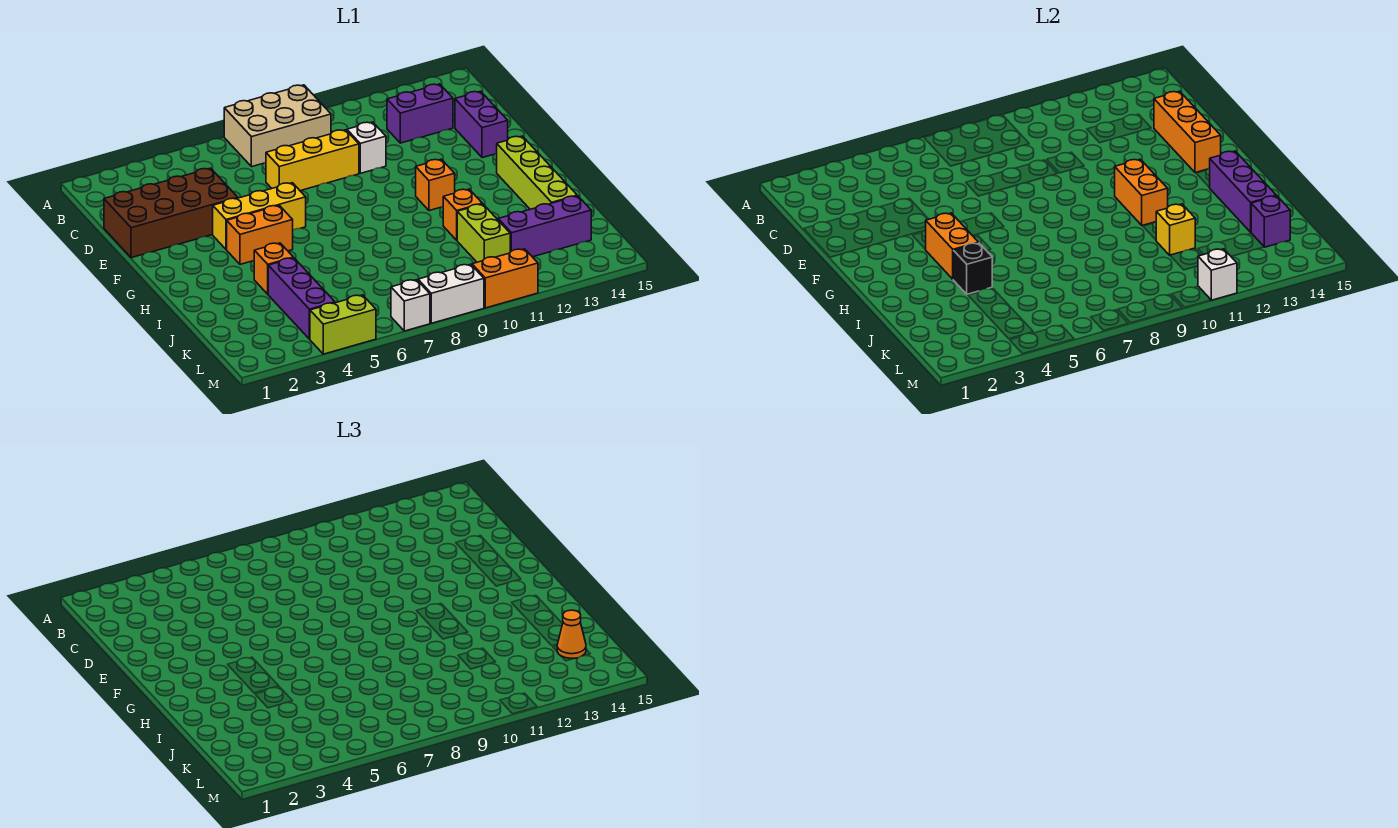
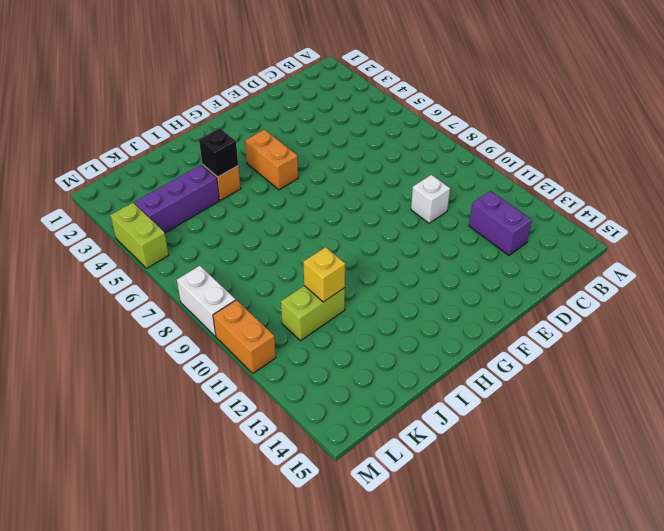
none -> tan 2x3 brick [224,85,331,167]
none -> brown 2x4 brick [104,168,238,258]
none -> yellow 1x3 brick [266,130,359,191]

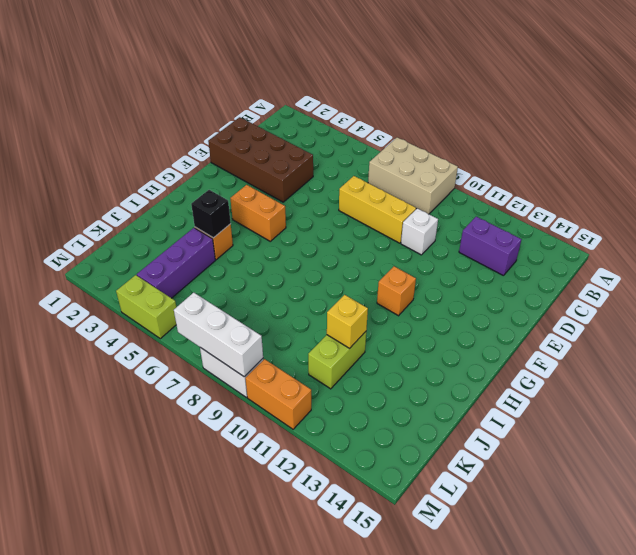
white 1x3 brick [174,293,263,377] -> none
none -> purple 1x2 brick [455,91,508,158]
none -> yellow 1x3 brick [213,183,306,250]
none -> lime 1x4 brick [497,136,577,209]

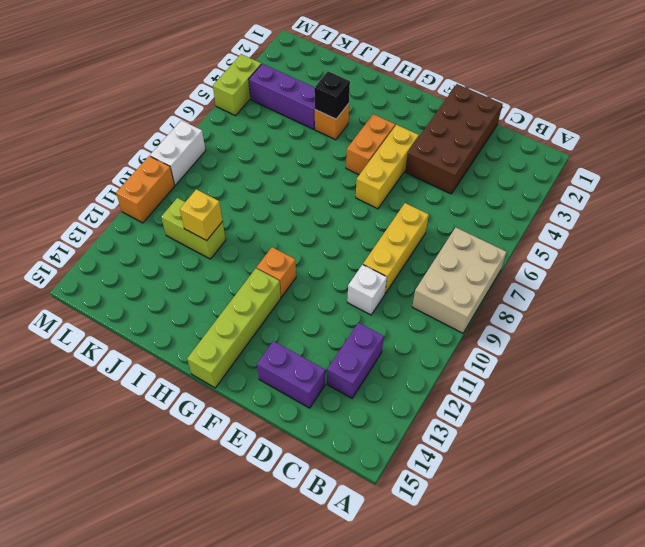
lime 1x4 brick [187,268,281,388] -> lime 1x4 brick turned to [497,136,577,209]
none -> orange 1x1 brick [443,189,482,240]
none -> purple 1x3 brick [498,196,591,257]
none -> white 1x1 brick [391,280,430,331]

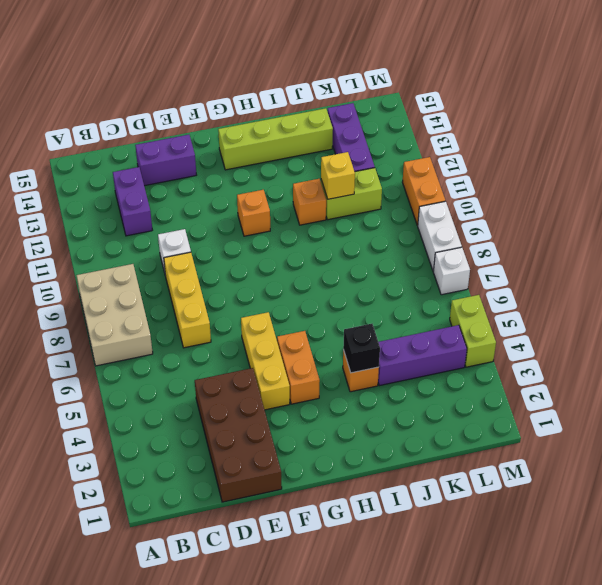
none -> orange 1x3 brick [1154,91,1221,173]
none -> orange 1x2 brick [926,213,979,279]
none -> orange 1x2 brick [1115,159,1168,225]

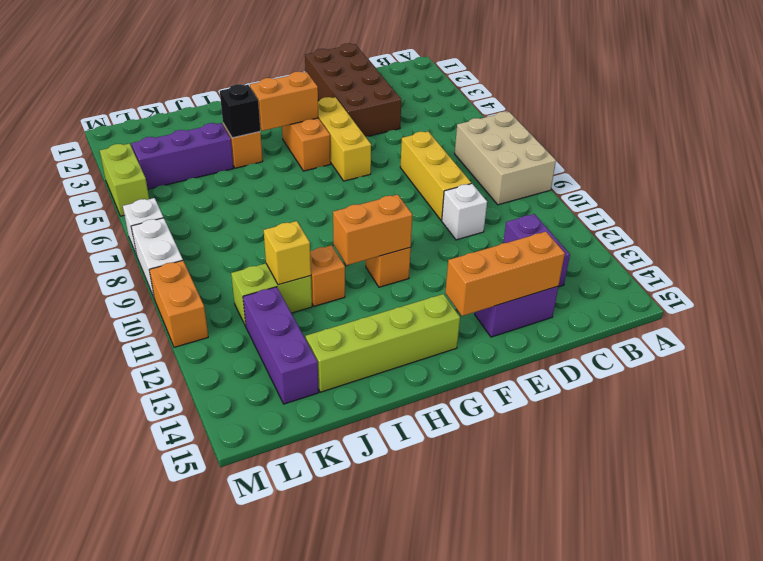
none -> purple 1x3 brick [1209,151,1276,232]
none -> purple 1x1 brick [1251,196,1290,247]
none -> white 1x1 brick [1198,249,1237,300]

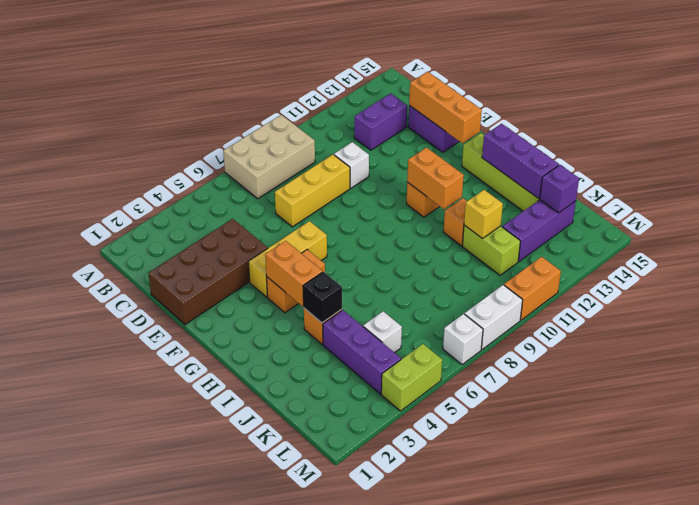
white 1x1 brick [363,311,402,353] -> white 1x1 brick moved to [1198,249,1237,300]
none -> orange 1x1 cone [557,610,586,658]

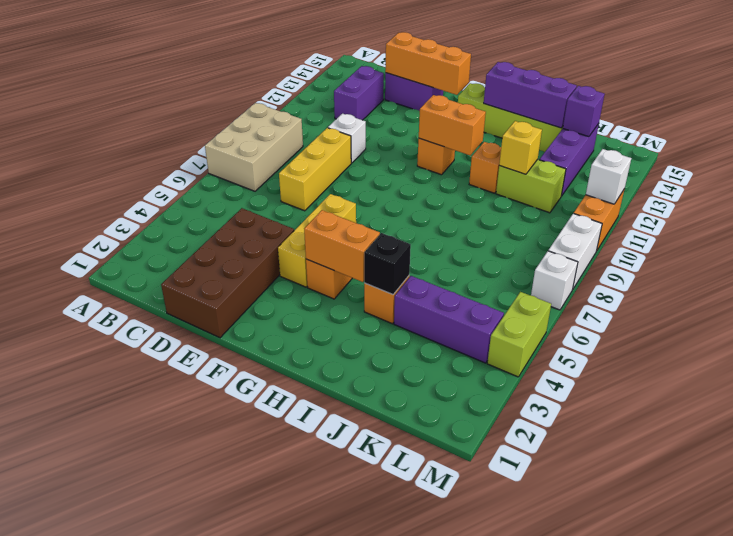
none -> orange 1x1 cone [557,610,586,658]

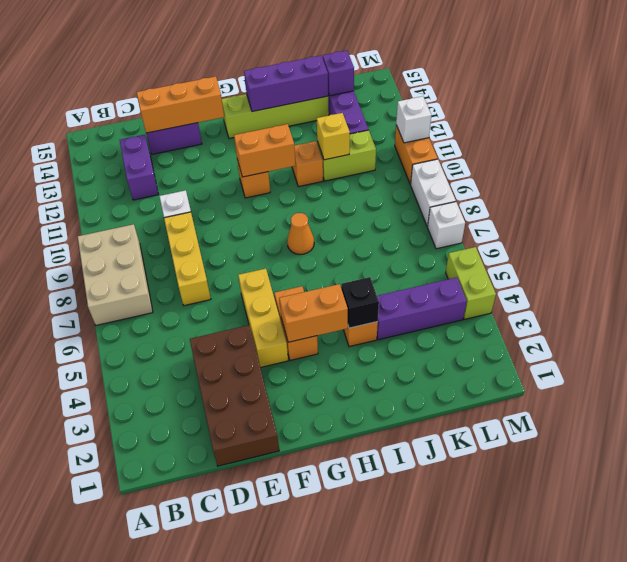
orange 1x1 cone [287,213,314,254] -> orange 1x1 cone moved to [557,610,586,658]

